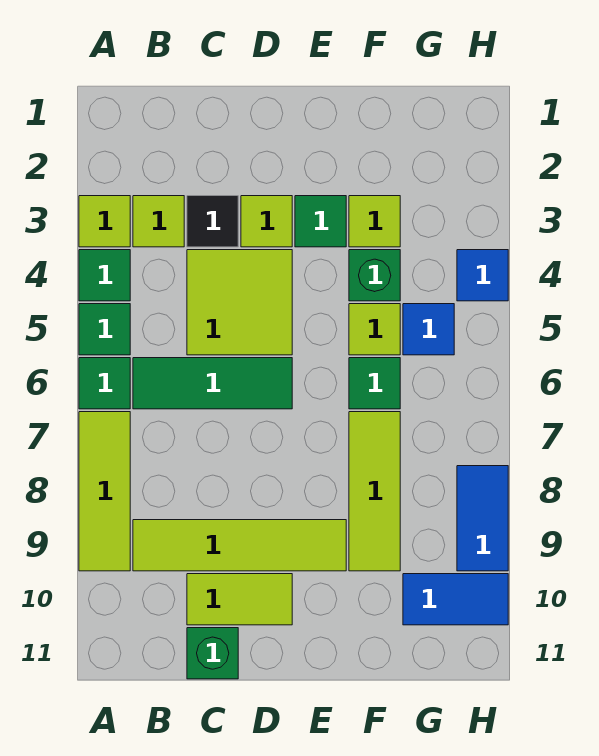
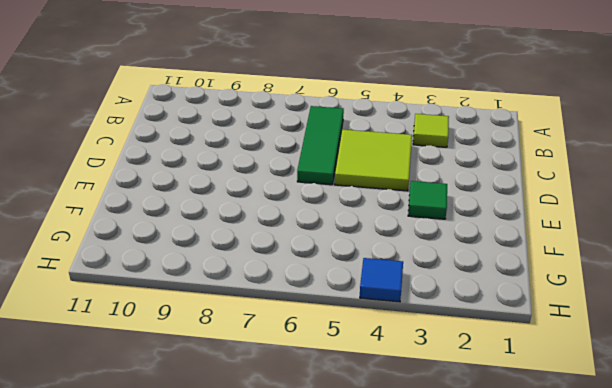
none -> lime 1x1 tile [79,196,130,247]
none -> green 1x1 tile [79,250,130,301]
none -> green 1x1 tile [79,304,130,355]

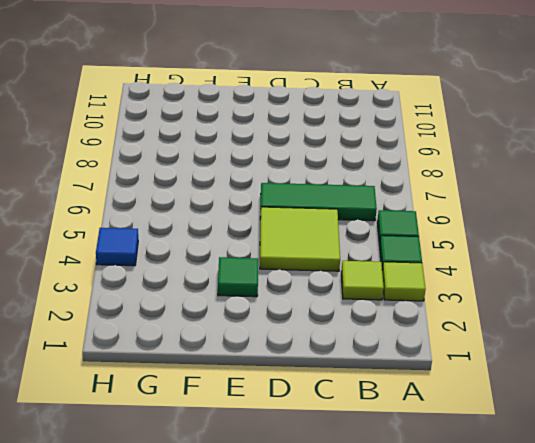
none -> green 1x1 tile [79,358,130,409]
none -> lime 1x3 tile [79,412,130,571]
none -> lime 1x4 tile [133,520,346,571]

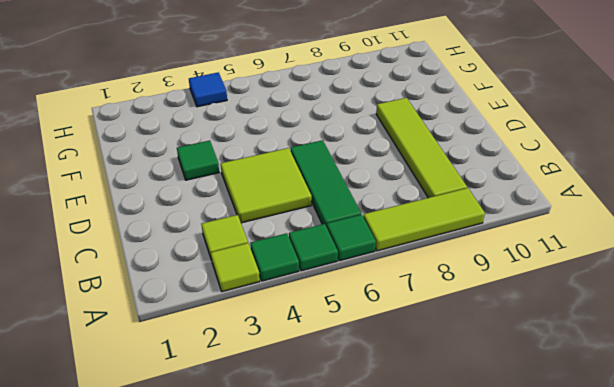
none -> black 1x1 tile [187,196,238,247]
none -> lime 1x2 tile [187,574,292,625]
none -> green 1x1 brick [187,628,238,679]

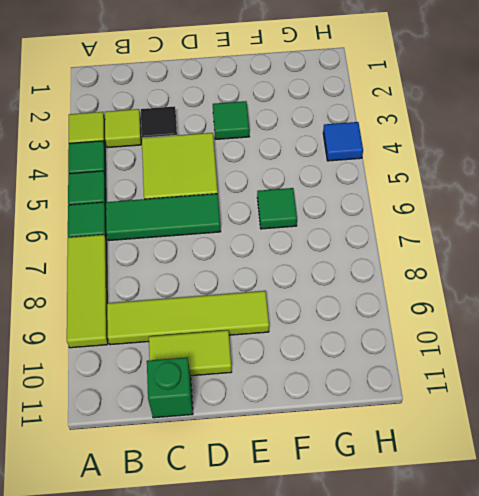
none -> lime 1x1 tile [241,196,292,247]
none -> lime 1x1 tile [349,196,400,247]
none -> green 1x1 brick [349,250,400,301]

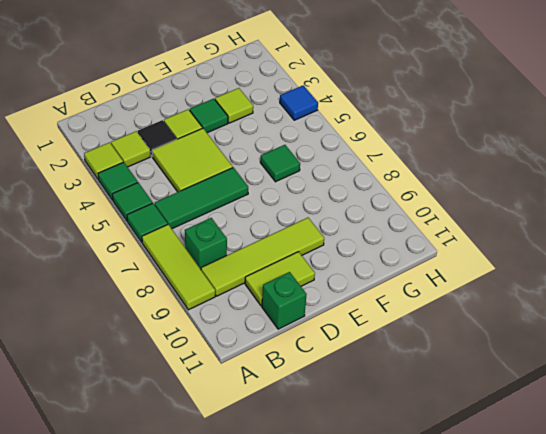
green 1x1 brick [185,218,227,269] -> green 1x1 brick moved to [349,250,400,301]
none -> lime 1x1 tile [349,304,400,355]
none -> lime 1x3 tile [349,412,400,571]
none -> blue 1x1 tile [403,304,454,355]

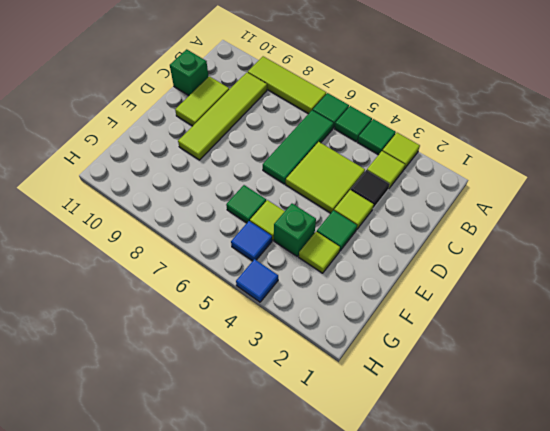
none -> lime 1x3 tile [349,412,400,571]
none -> blue 1x2 tile [403,574,508,625]
none -> blue 1x2 tile [457,466,508,571]

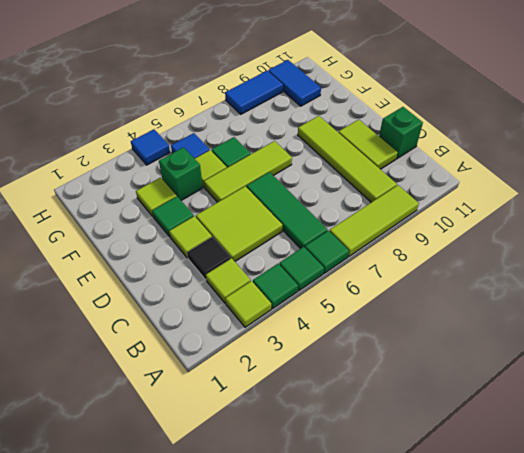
lime 1x3 tile [204,141,292,202] -> lime 1x3 tile moved to [349,412,400,571]

